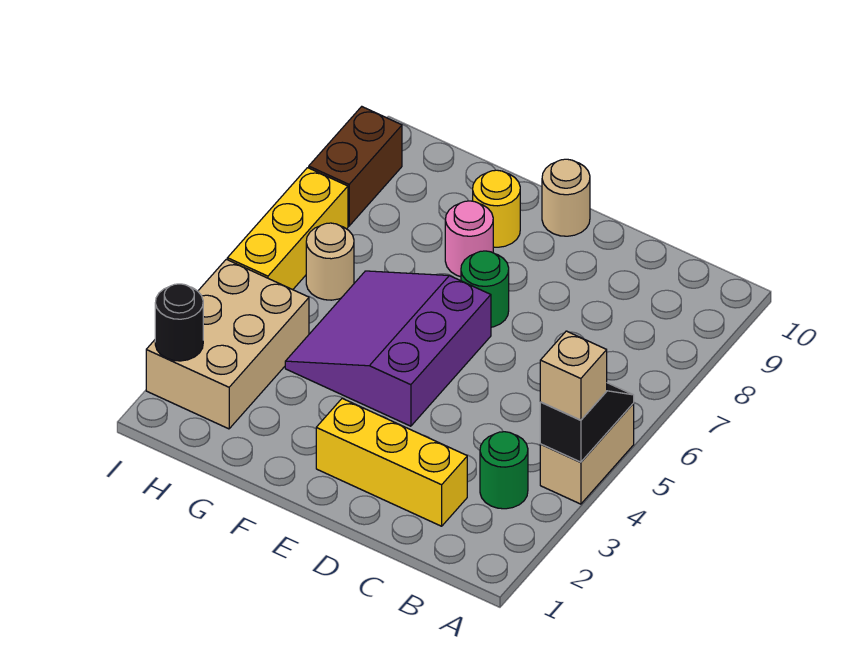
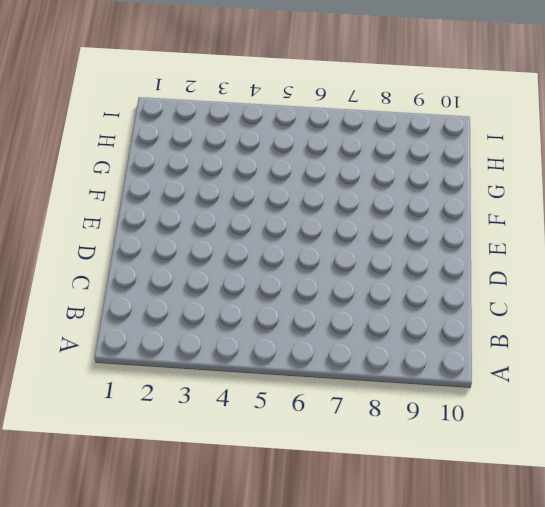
none -> tan 1x2 brick [540,403,634,504]
none -> green 1x1 round brick [480,432,528,509]
none -> yellow 1x3 brick [316,398,467,526]

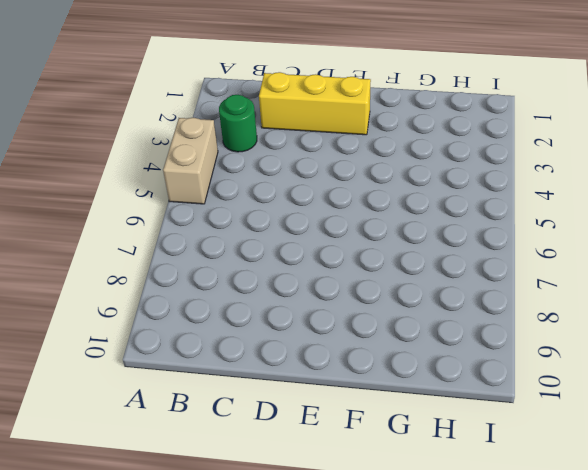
none -> purple 3x3 slope [285,271,491,426]
none -> green 1x1 round brick [461,251,509,327]
none -> tan 1x1 round brick [542,159,590,236]

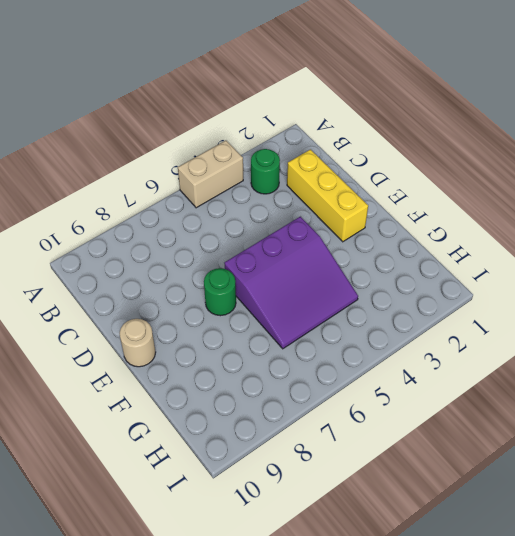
none -> pink 1x1 round brick [445,201,493,277]
none -> yellow 1x1 round brick [473,170,520,247]
none -> tan 2x3 brick [146,259,309,429]

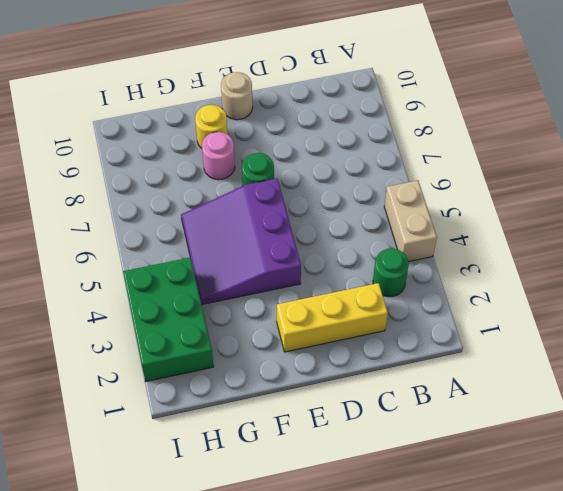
green 2x3 brick [123,257,214,381] -> tan 2x3 brick [146,259,309,429]
none -> tan 1x1 round brick [306,223,354,300]
none -> yellow 1x3 brick [227,168,348,290]
none -> brown 1x2 brick [309,107,402,226]

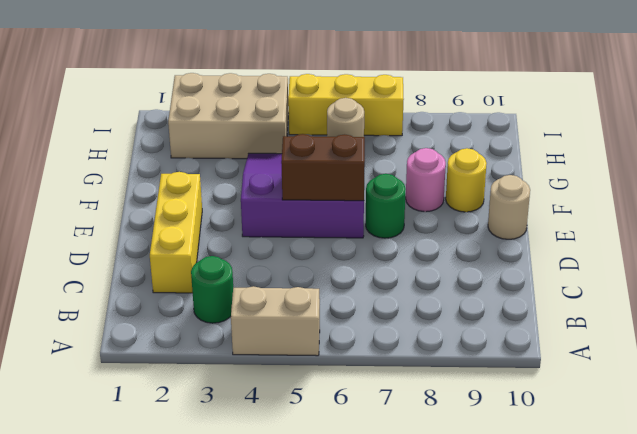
brown 1x2 brick [281,134,365,201] -> brown 1x2 brick moved to [309,107,402,226]
none -> black 1x2 slope [540,383,634,462]
none -> black 1x1 round brick [155,284,203,361]
none -> tan 1x1 brick [540,331,607,420]

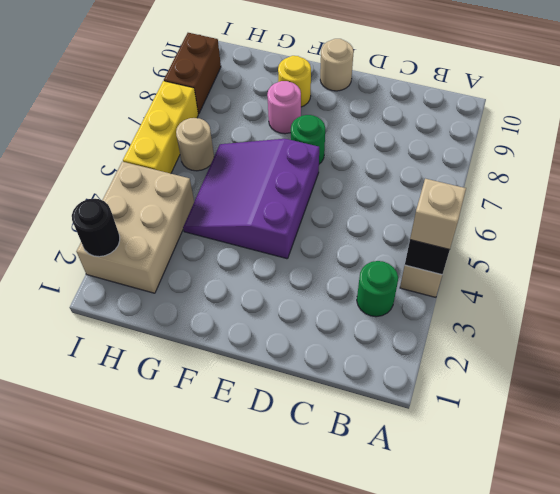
none -> yellow 1x3 brick [316,398,467,526]

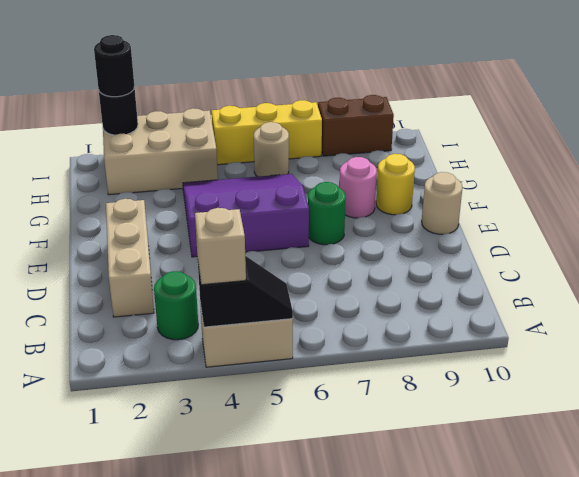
tan 1x3 brick [106,199,154,317] -> yellow 1x3 brick [316,398,467,526]
black 1x1 round brick [94,35,134,97] -> none

